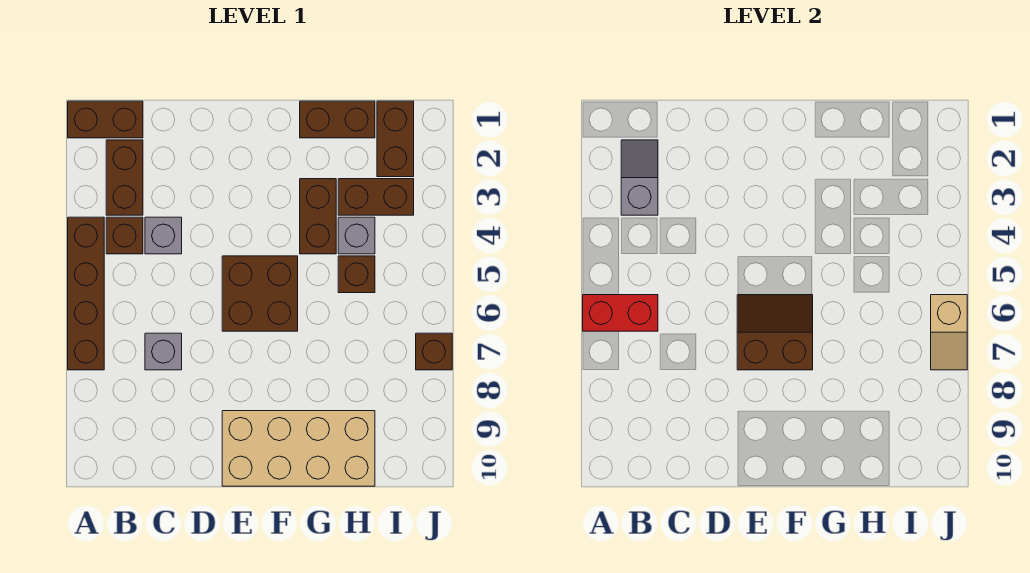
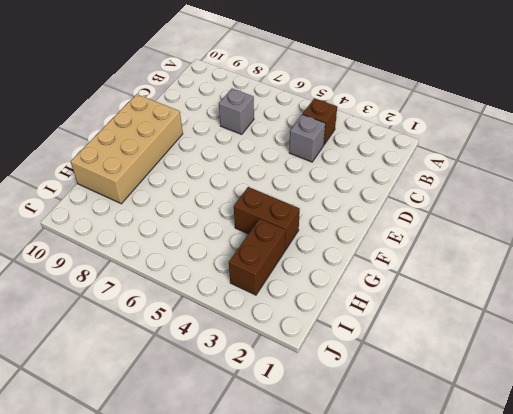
none -> brown 1x2 brick [68,101,143,138]
none -> brown 1x4 brick [68,217,104,370]
none -> brown 1x2 brick [106,140,143,215]

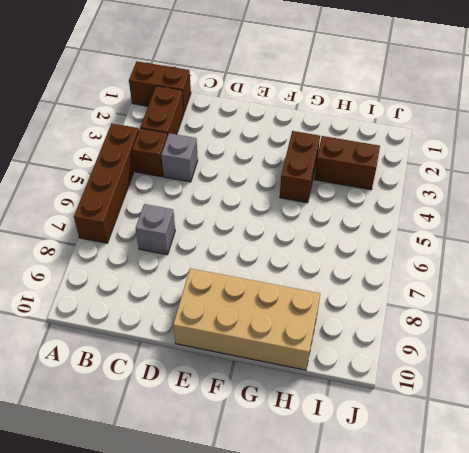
none -> brown 2x2 brick [222,256,298,331]
none -> brown 1x2 brick [300,101,375,138]
none -> grey 1x1 brick [338,217,375,254]

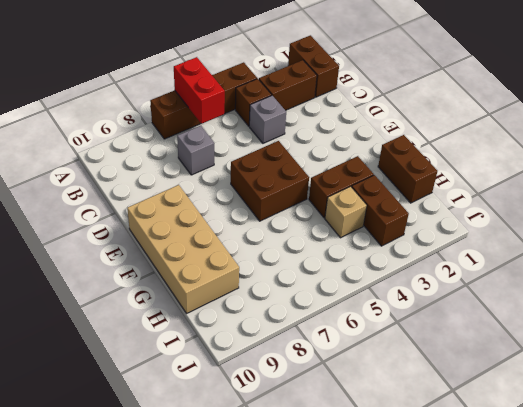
tan 1x1 brick [325,186,367,238] -> grey 1x1 brick [338,217,375,254]
none -> brown 1x1 brick [338,256,375,293]
none -> brown 1x2 brick [377,101,414,177]
none -> brown 1x1 brick [416,333,452,370]

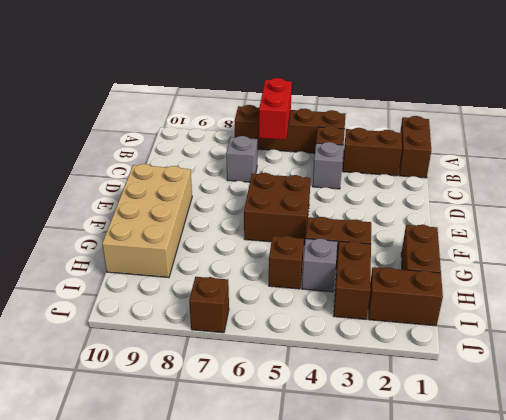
none -> grey 1x2 slope [621,140,658,215]
none -> brown 2x2 slope [737,295,813,370]
none -> tan 1x2 slope [931,295,967,370]

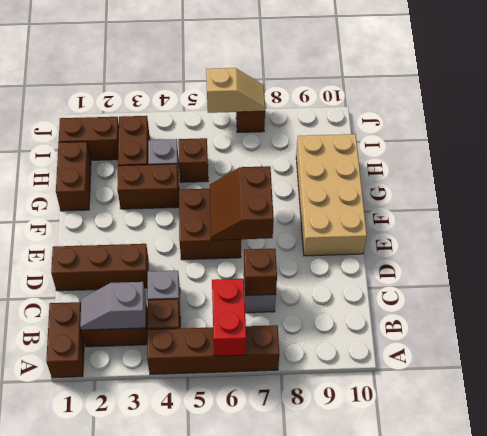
brown 1x1 brick [244,249,277,295] -> none
brown 1x3 brick [51,244,149,291] -> none

